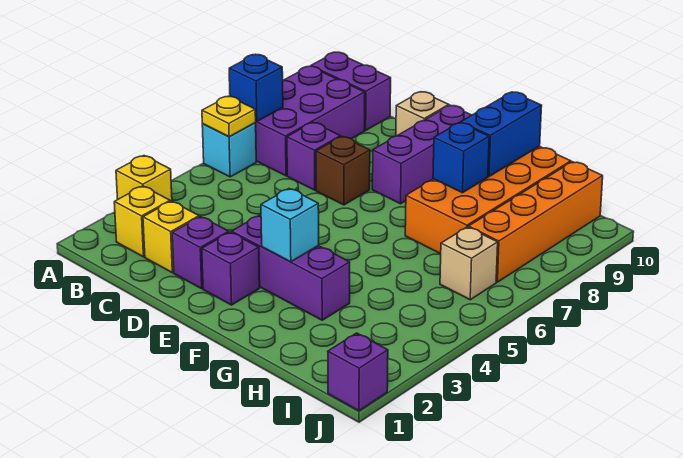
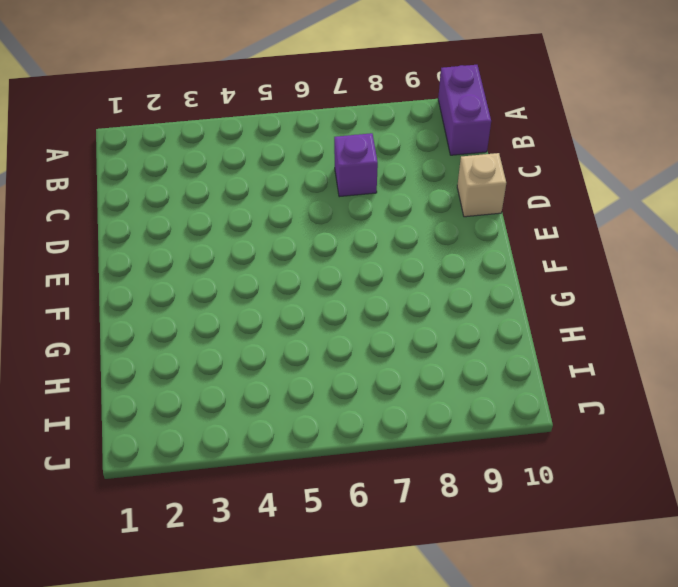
none -> yellow 1x1 brick [116,156,172,202]
none -> cyan 1x1 brick [202,123,256,177]
none -> purple 2x3 brick [255,66,365,176]

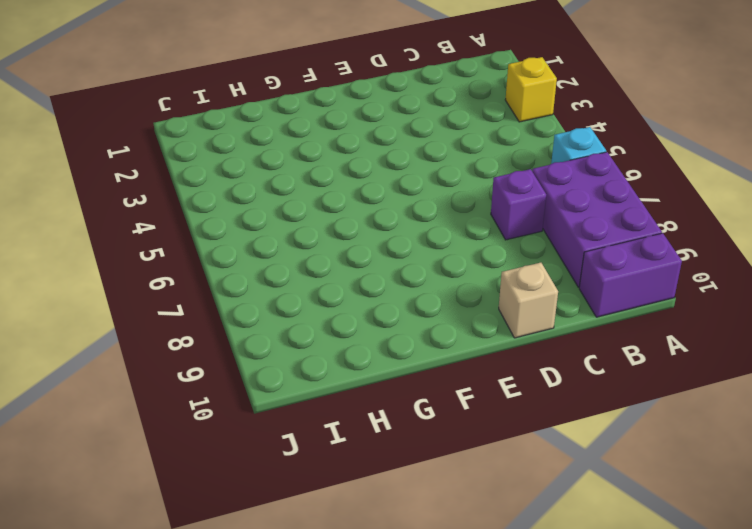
none -> yellow 1x1 brick [114,186,170,257]
none -> yellow 1x1 brick [143,201,199,273]
none -> purple 1x1 brick [172,217,229,289]

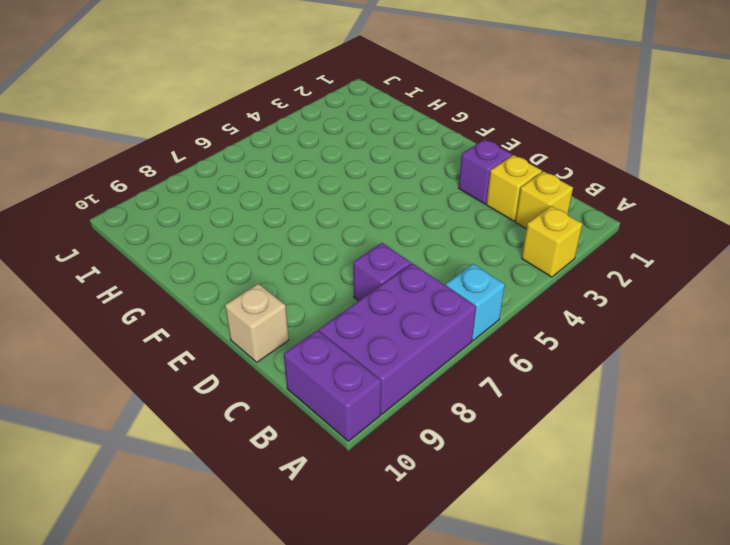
none -> brown 1x1 brick [316,137,370,205]
none -> purple 1x1 brick [202,232,260,305]
none -> purple 1x3 brick [232,215,350,320]

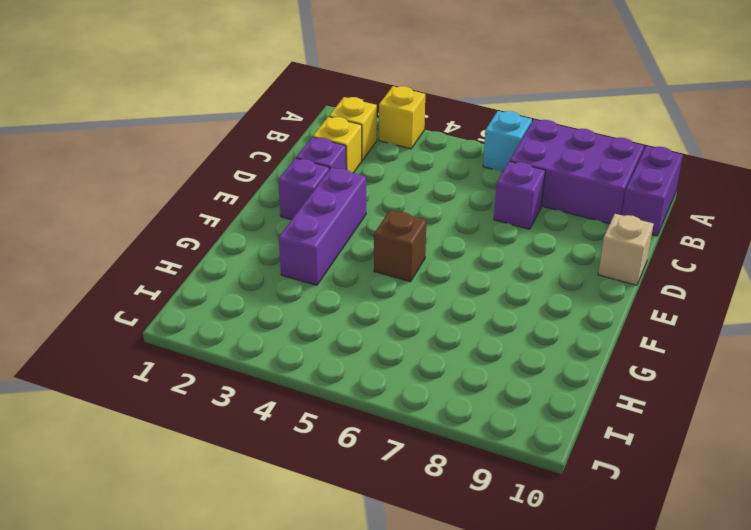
brown 1x1 brick [374,210,427,282] -> brown 1x1 brick moved to [316,137,370,205]
none -> purple 1x3 brick [372,105,471,204]
none -> orange 2x4 brick [405,146,571,254]
none -> tan 1x1 brick [440,227,498,300]

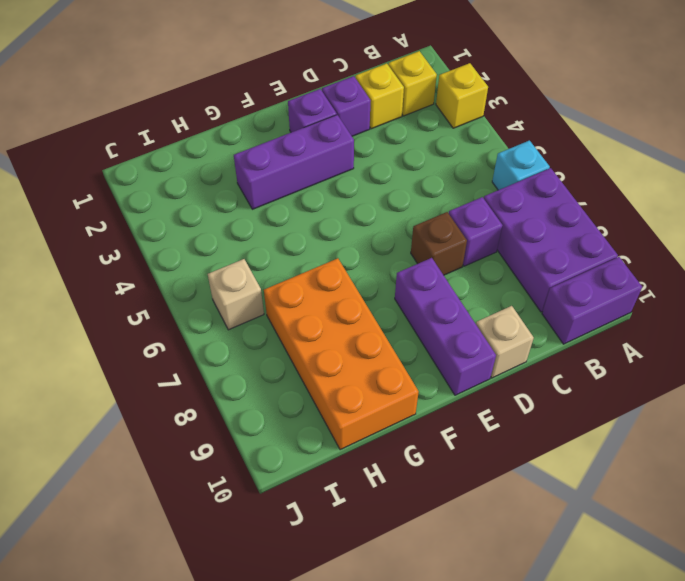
none -> orange 1x4 brick [468,162,603,282]
none -> purple 1x1 brick [328,333,388,411]
none -> yellow 1x1 plate [202,96,256,137]

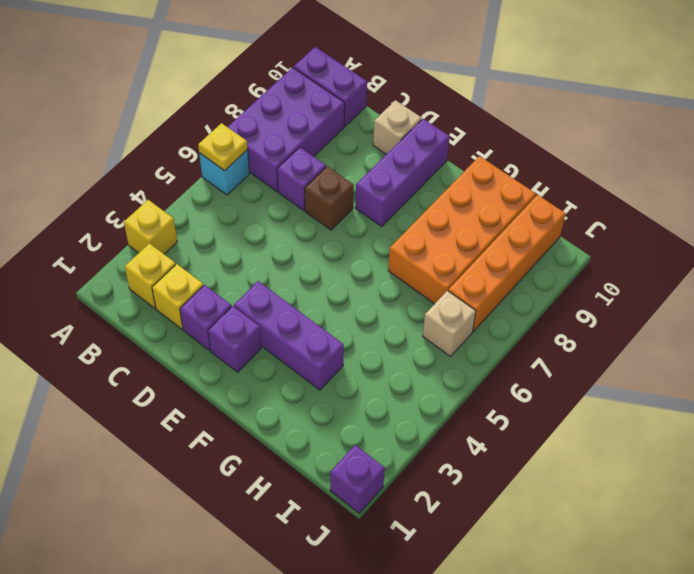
none -> blue 1x1 brick [229,54,283,122]
none -> cyan 1x1 brick [261,189,319,262]
none -> blue 1x1 brick [433,123,489,193]

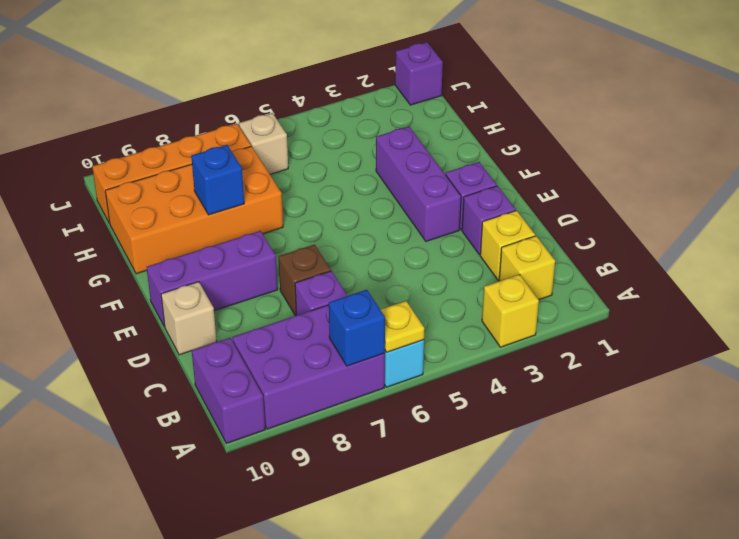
none -> cyan 1x1 brick [261,189,319,262]
none -> blue 1x2 brick [461,92,542,177]

